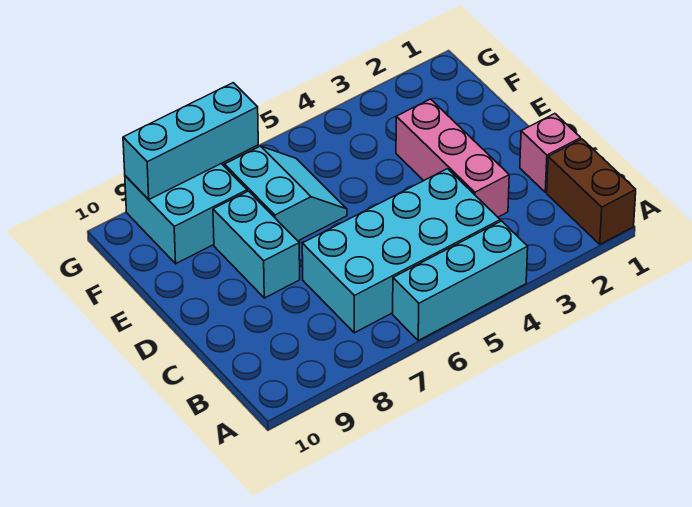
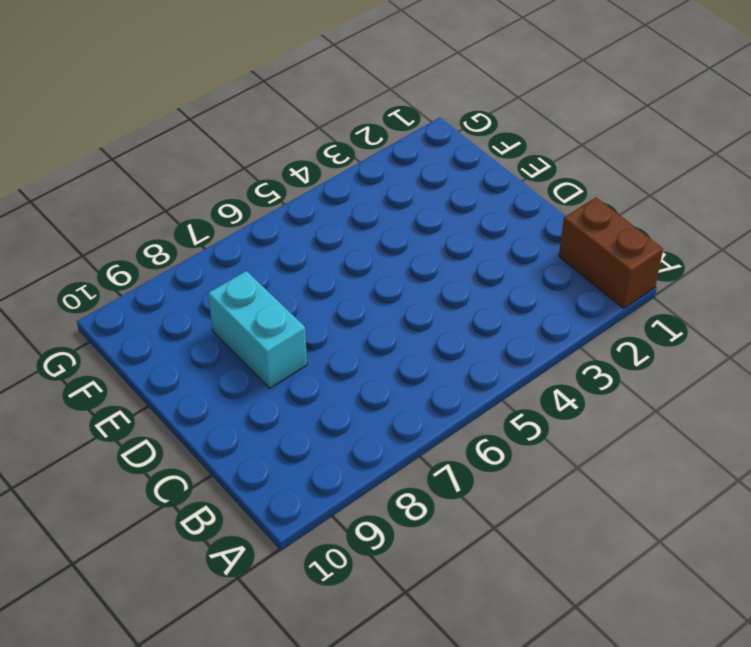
none -> cyan 1x3 brick [393,221,528,340]
none -> cyan 2x4 brick [302,169,500,333]

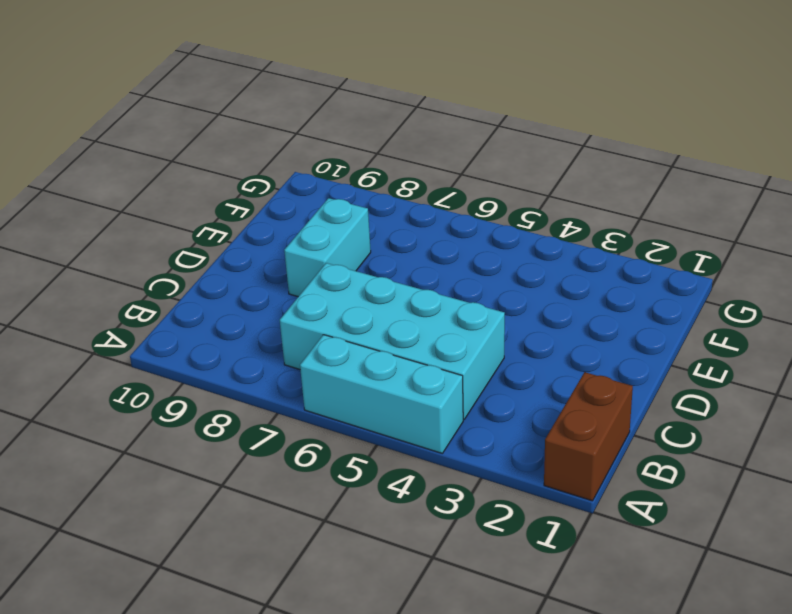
none -> pink 1x1 brick [520,114,581,192]
none -> pink 1x3 brick [396,99,509,217]

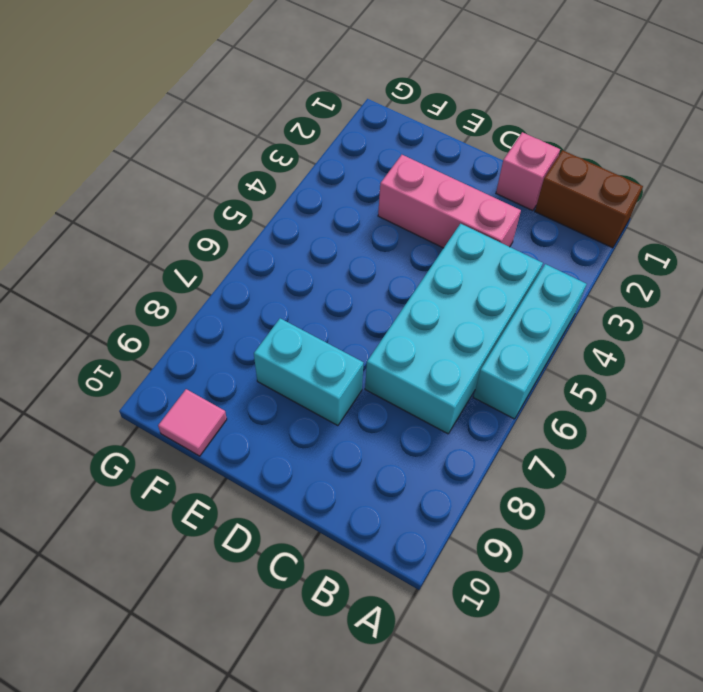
pink 1x1 tile [158,389,227,456] -> none
none -> cyan 2x2 slope [225,146,347,241]
none -> cyan 2x2 brick [125,164,247,264]

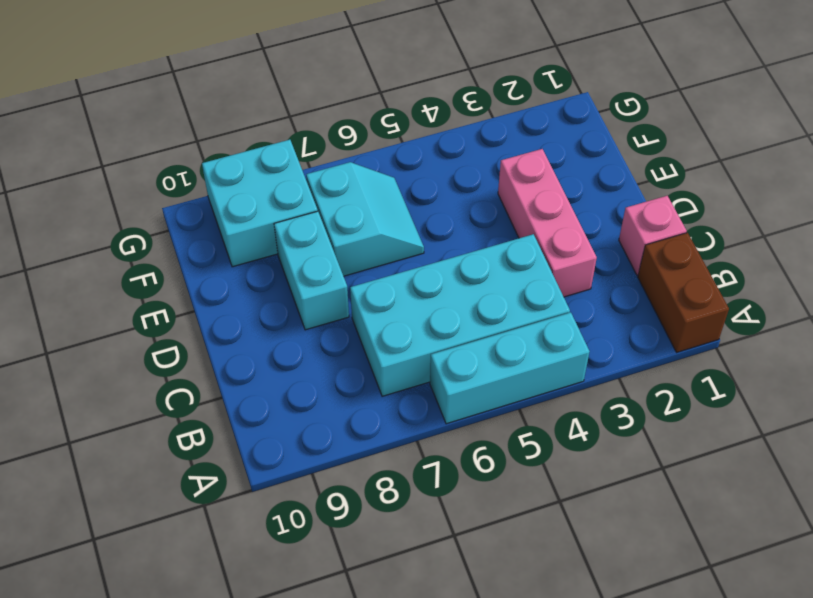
none -> cyan 1x3 brick [123,83,258,200]

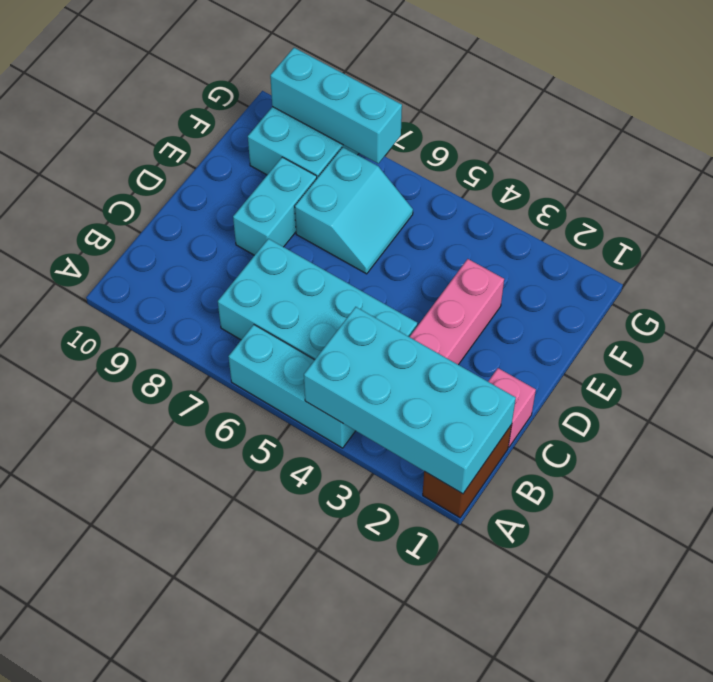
cyan 2x4 brick [304,307,516,494] -> none

